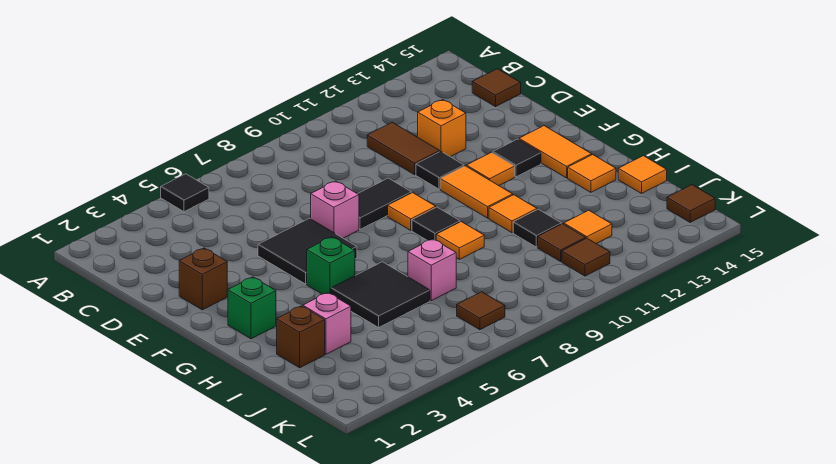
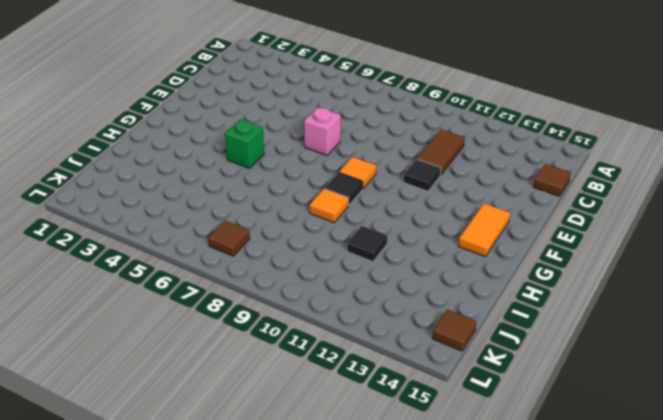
none -> black 1x1 tile [161,174,209,212]
none -> orange 1x1 brick [418,100,466,157]
none -> brown 1x1 brick [179,248,227,310]
none -> black 2x2 tile [258,218,357,284]

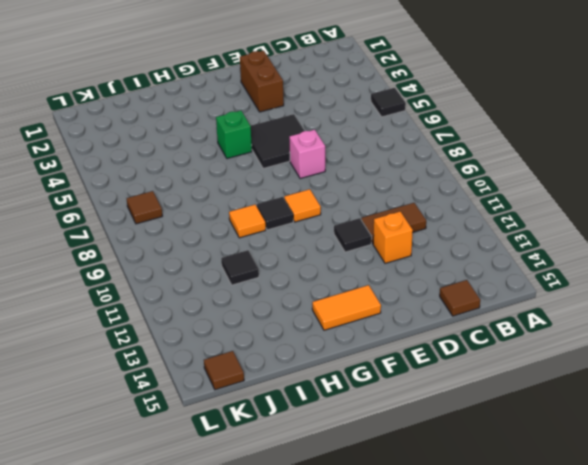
brown 1x2 brick [240,51,284,112] -> brown 1x1 brick [179,248,227,310]
none -> black 1x2 tile [358,178,411,229]
none -> orange 1x2 tile [440,166,513,218]
none -> orange 1x1 tile [466,152,515,186]
none -> black 1x1 tile [493,139,541,177]

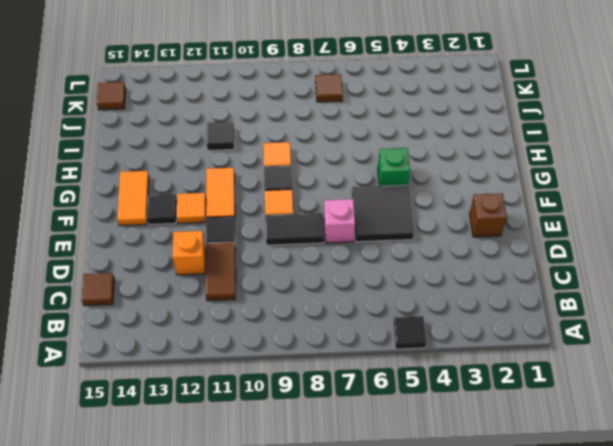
none -> green 1x1 brick [228,277,276,339]
none -> black 2x2 tile [331,262,430,327]
none -> orange 1x1 tile [489,195,537,233]
none -> orange 1x1 tile [568,155,616,192]

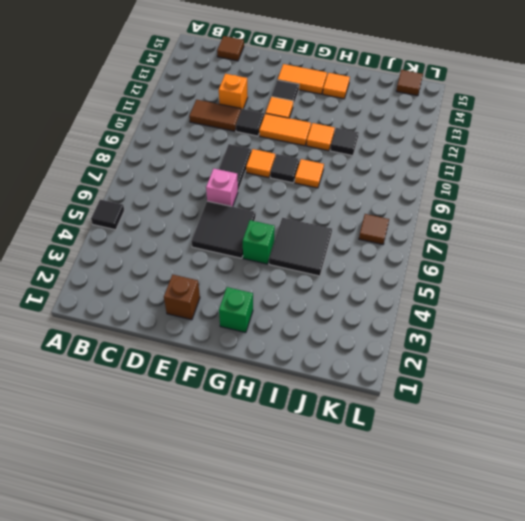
none -> brown 1x1 brick [277,306,325,368]
none -> pink 1x1 brick [303,293,351,354]
none -> pink 1x1 brick [408,239,456,301]
none -> orange 1x1 tile [618,156,667,193]

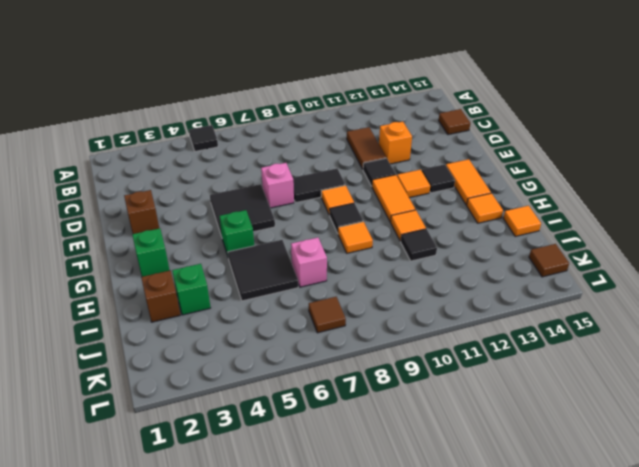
green 1x1 brick [172,264,211,315] -> pink 1x1 brick [303,293,351,354]
none -> brown 1x1 tile [538,224,586,261]
none -> orange 1x1 tile [564,210,612,244]
none -> brown 1x1 tile [562,238,610,276]

